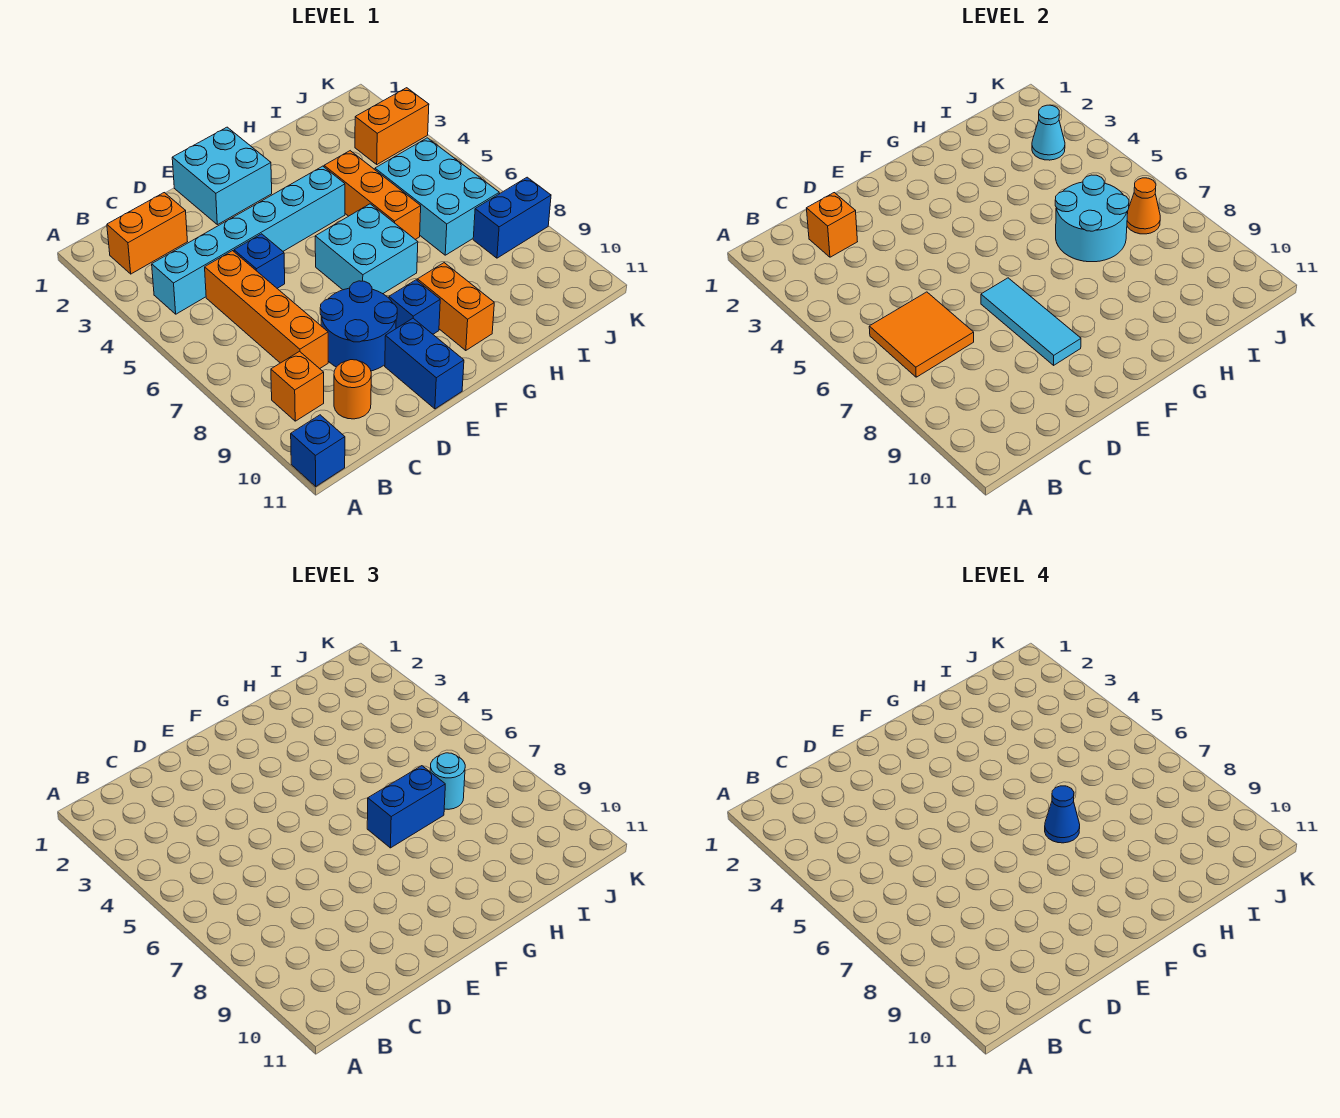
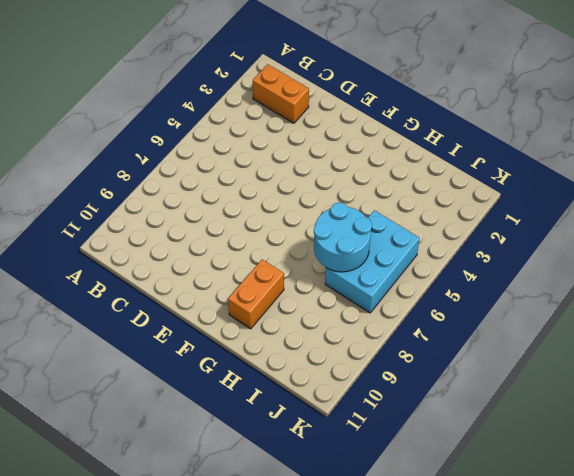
none -> blue 1x1 brick [291,415,345,486]
none -> cyan 1x6 brick [152,166,345,314]
none -> orange 1x1 brick [271,351,324,421]

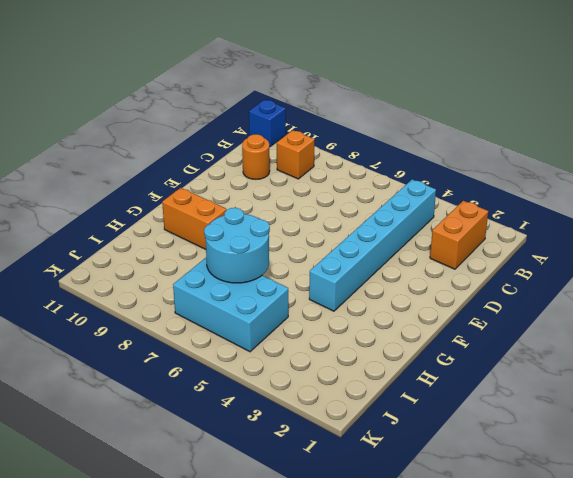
none -> orange 1x4 brick [205,251,328,369]
none -> blue 1x1 brick [234,234,285,288]
none -> blue 2x2 round brick [320,281,397,371]

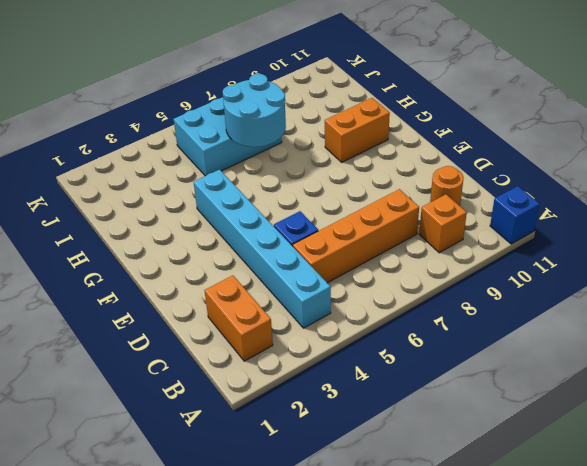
none -> blue 2x2 round brick [320,281,397,371]
none -> cyan 2x2 brick [172,127,272,225]
none -> blue 1x2 brick [385,318,464,409]

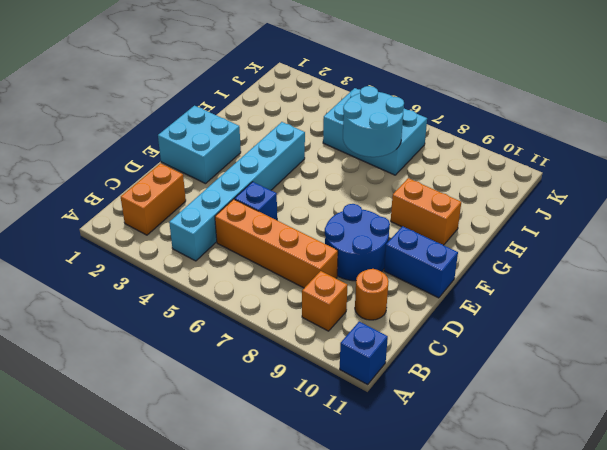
none -> cyan 2x2 brick [315,204,418,294]
none -> blue 1x1 brick [389,280,440,334]
none -> orange 1x3 brick [324,151,421,240]

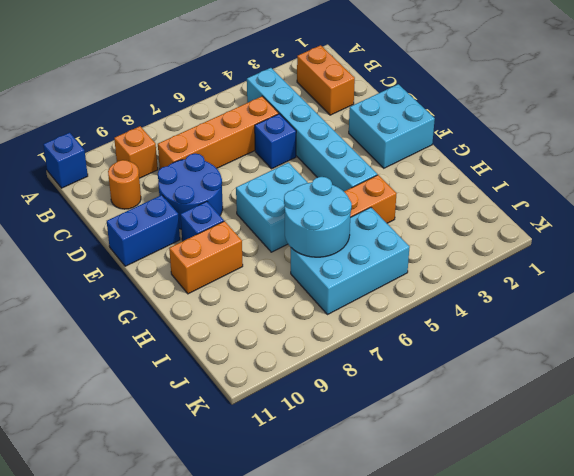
none -> orange 1x2 brick [355,88,429,164]
none -> blue 1x2 brick [473,177,551,258]
none -> orange 2x2 tile [869,292,974,377]

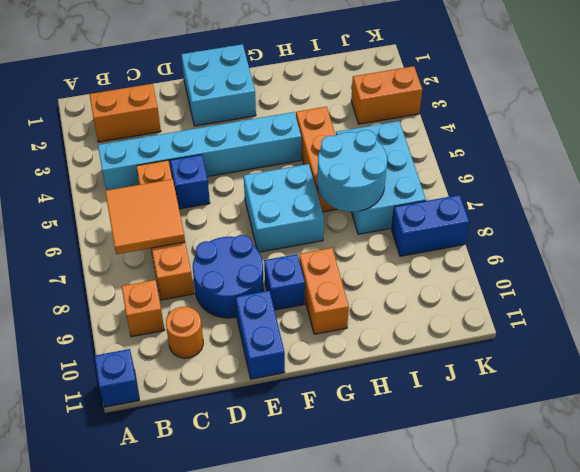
none -> orange 1x1 brick [807,193,858,257]
none -> cyan 1x3 tile [981,278,1081,365]
none -> cyan 1x1 cone [1032,105,1065,160]

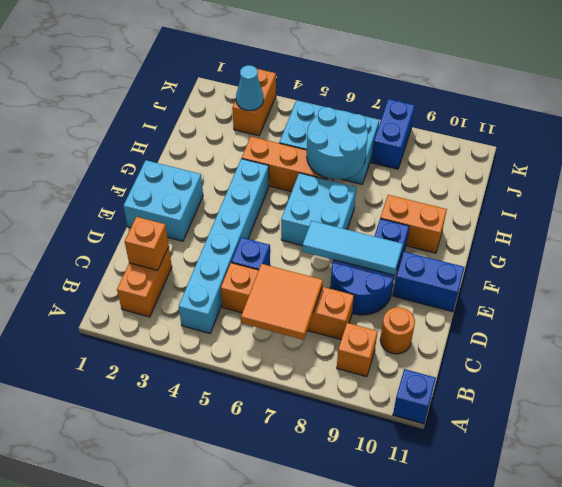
none -> orange 1x1 cone [1127,178,1160,234]
none -> blue 1x2 brick [367,766,445,848]
none -> cyan 1x1 round brick [430,753,465,809]

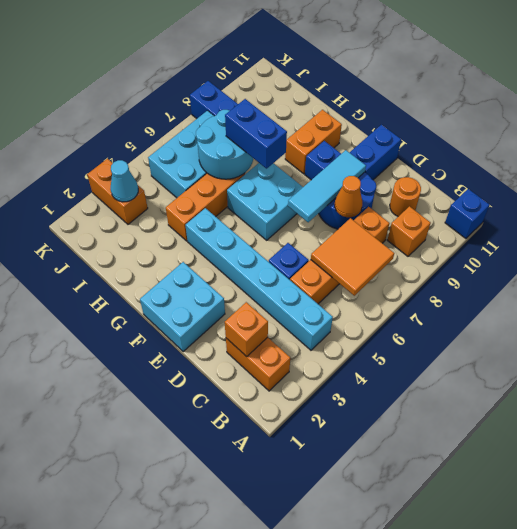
orange 1x1 cone [335,176,362,217] -> orange 1x1 cone moved to [1127,178,1160,234]
none -> cyan 1x1 round brick [430,753,465,809]
none -> blue 1x1 cone [1045,786,1080,843]

